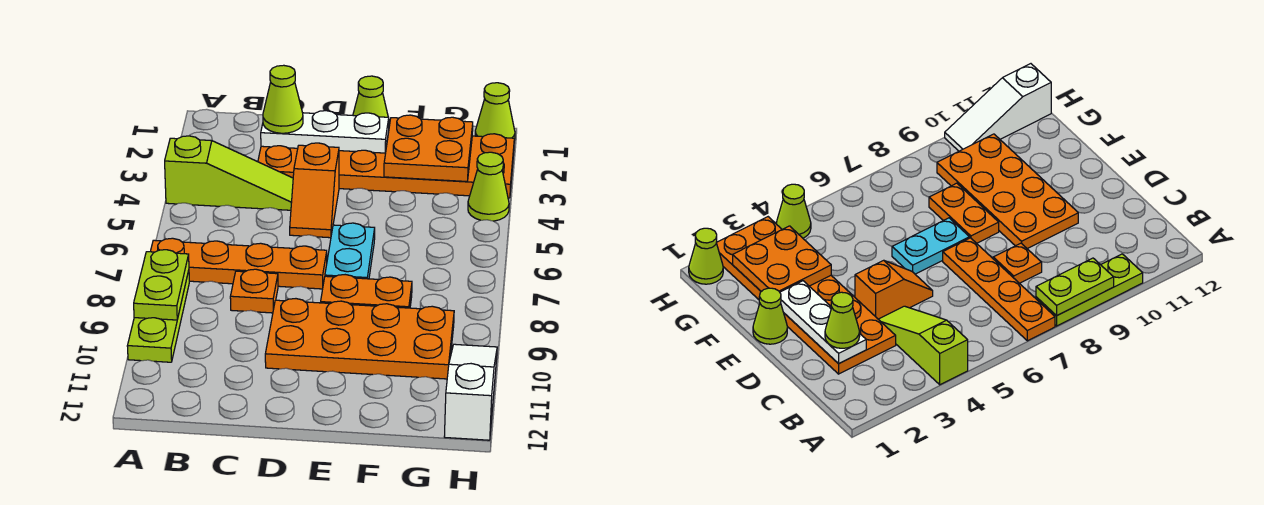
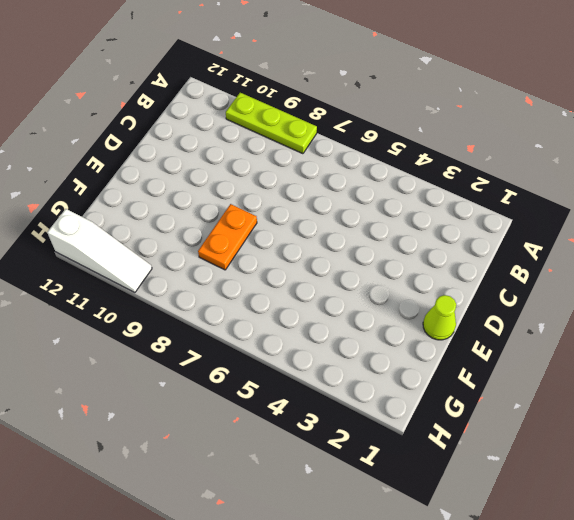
none -> lime 1x3 slope [165,136,293,210]
none -> orange 1x4 plate [150,238,327,289]
none -> orange 2x6 plate [258,132,514,198]

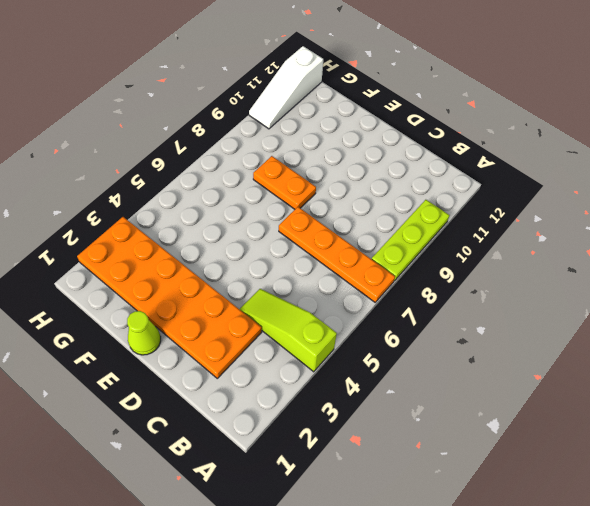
none -> orange 1x1 plate [230,269,278,313]
none -> orange 1x2 slope [290,143,339,238]
none -> orange 2x4 plate [265,299,454,379]

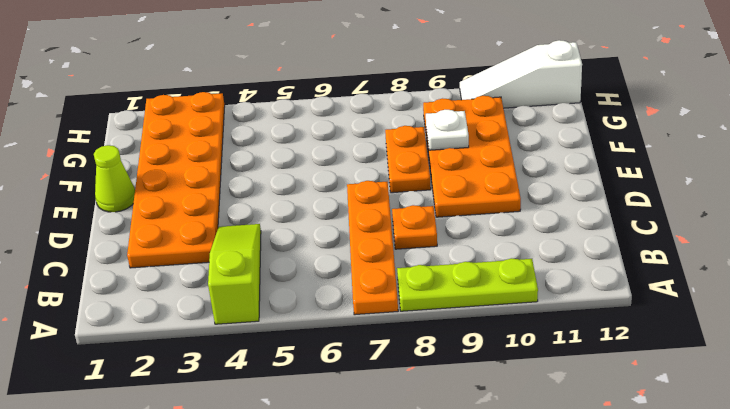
white 1x1 plate [426,110,469,150] -> none
none -> orange 1x2 slope [290,143,339,238]
none -> cyan 1x2 plate [325,223,375,279]
none -> lime 1x1 cone [475,83,515,140]

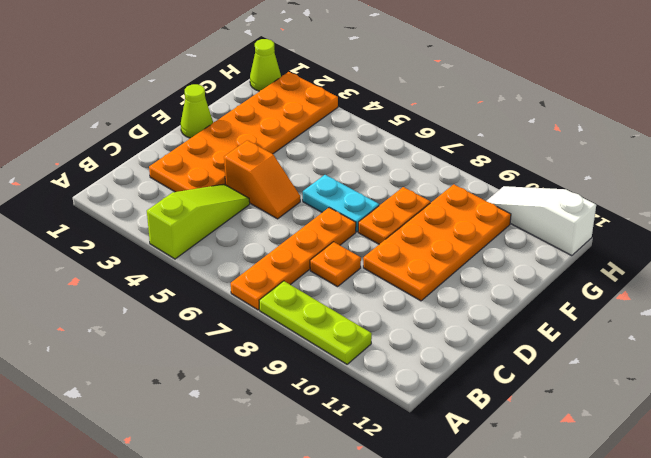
none -> lime 1x1 cone [468,152,509,221]
none -> lime 1x2 plate [134,250,189,320]
none -> white 1x3 plate [261,111,389,153]

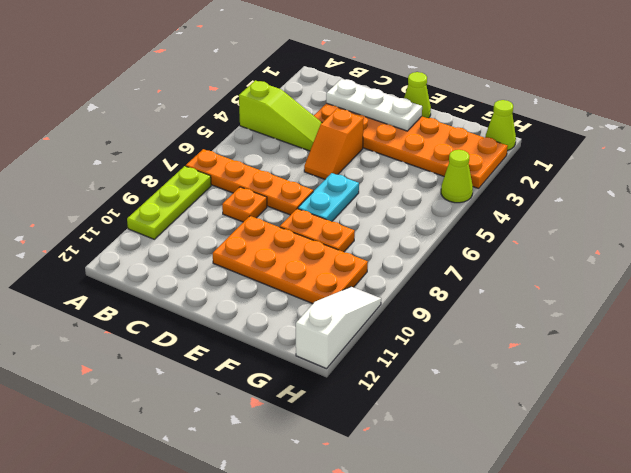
none -> lime 1x2 plate [134,250,189,320]
none -> orange 2x2 plate [384,115,473,181]
none -> lime 1x1 cone [263,65,303,133]

